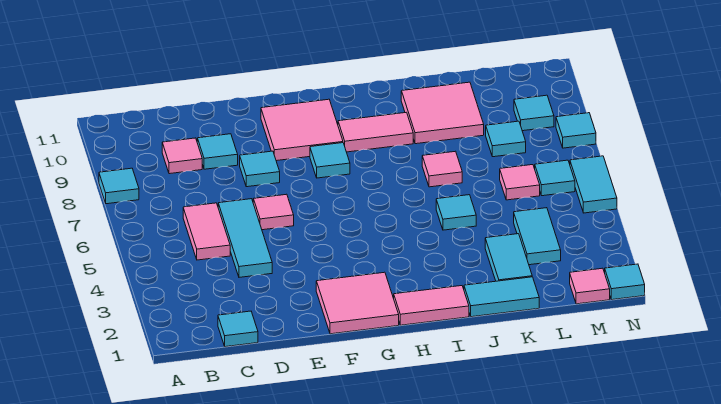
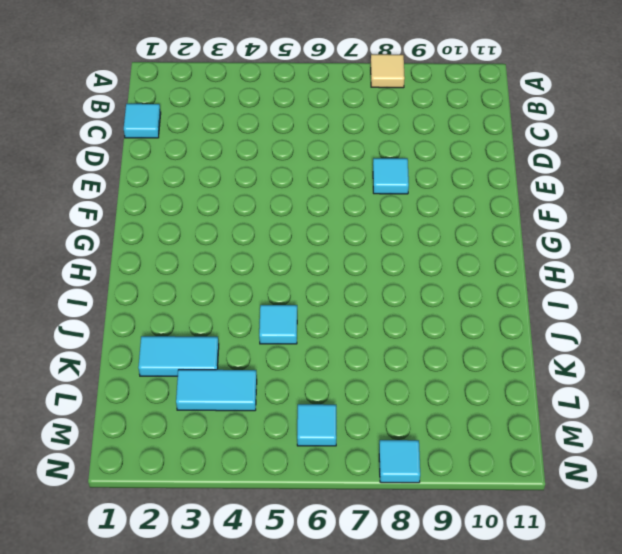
tan 1x1 tile [371,54,405,88] -> cyan 1x1 tile [99,168,139,204]
none -> pink 1x2 tile [183,203,230,260]
none -> pink 1x1 tile [162,138,202,174]
none -> cyan 1x3 tile [218,199,272,277]

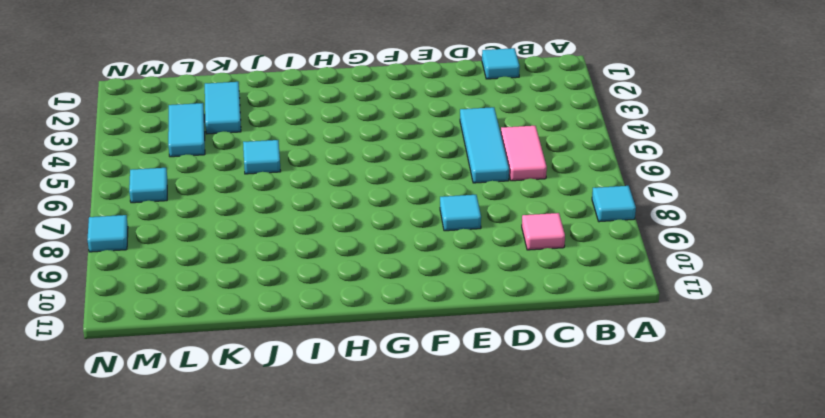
none -> cyan 1x1 tile [197,134,238,169]
none -> pink 1x1 tile [253,194,294,230]
none -> pink 2x2 tile [316,272,399,334]

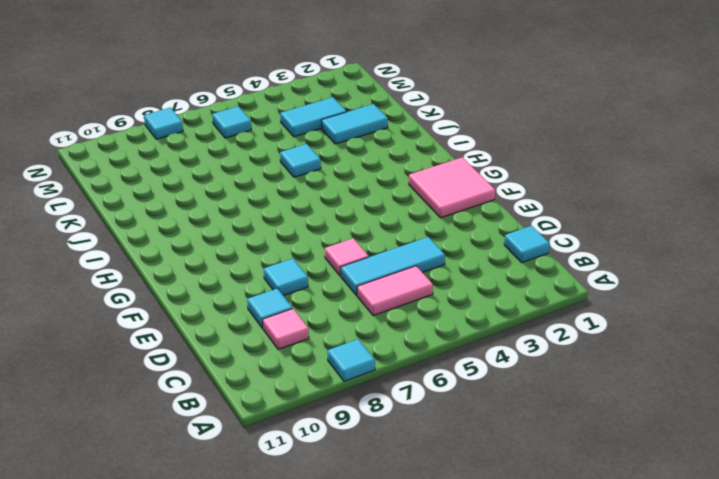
none -> pink 2x2 tile [261,99,343,161]
none -> cyan 1x1 tile [310,143,350,178]
none -> pink 1x2 tile [394,286,469,325]

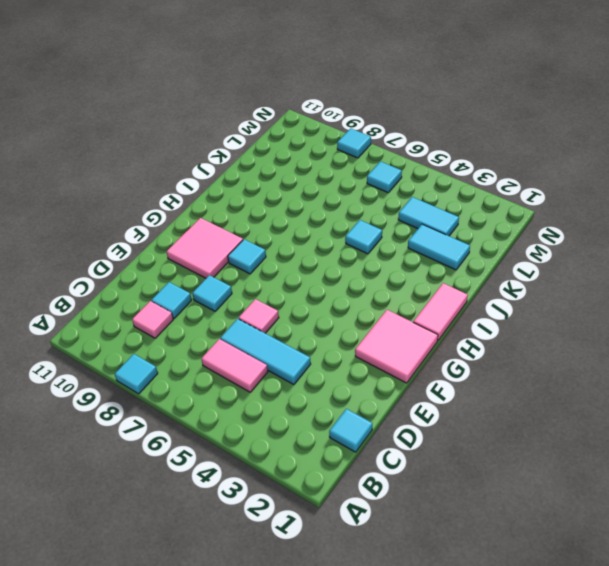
none -> pink 1x2 tile [338,112,413,152]
none -> cyan 1x2 tile [464,277,539,317]
none -> pink 1x1 tile [422,151,462,187]

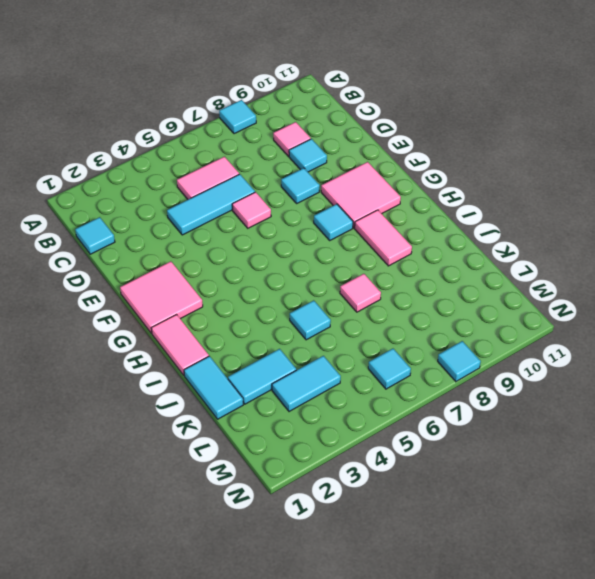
none -> pink 2x2 tile [401,82,484,144]
none -> pink 1x1 tile [500,165,540,200]
none -> cyan 1x1 tile [486,121,526,157]

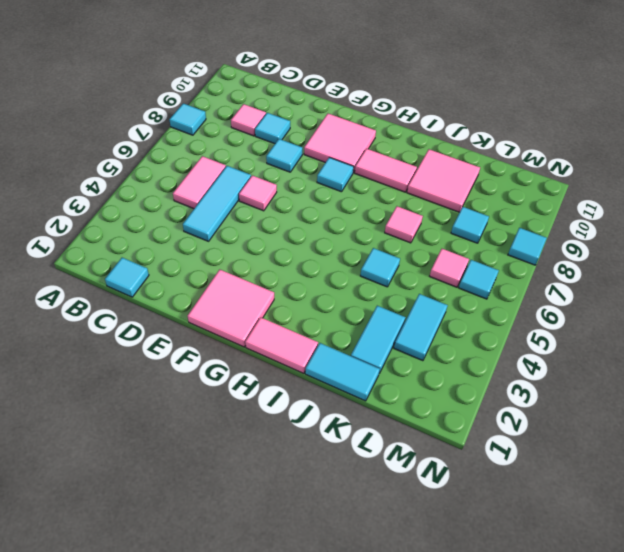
none -> pink 1x1 tile [570,268,610,304]
none -> cyan 1x1 tile [514,95,554,131]
none -> cyan 1x1 tile [605,264,645,300]

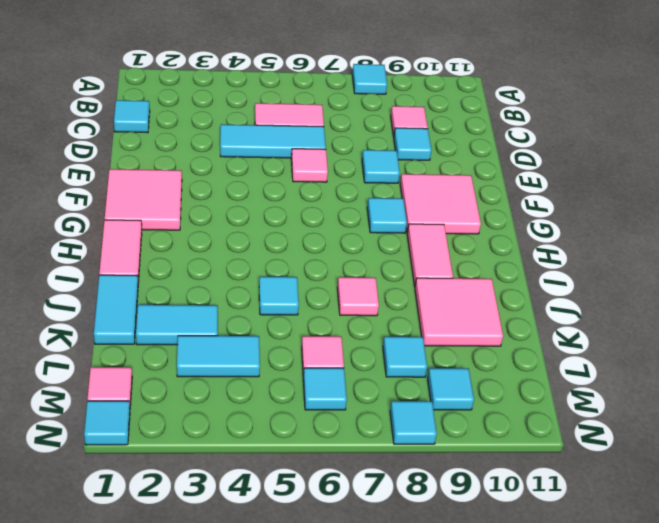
none -> cyan 1x2 tile [570,156,617,213]

